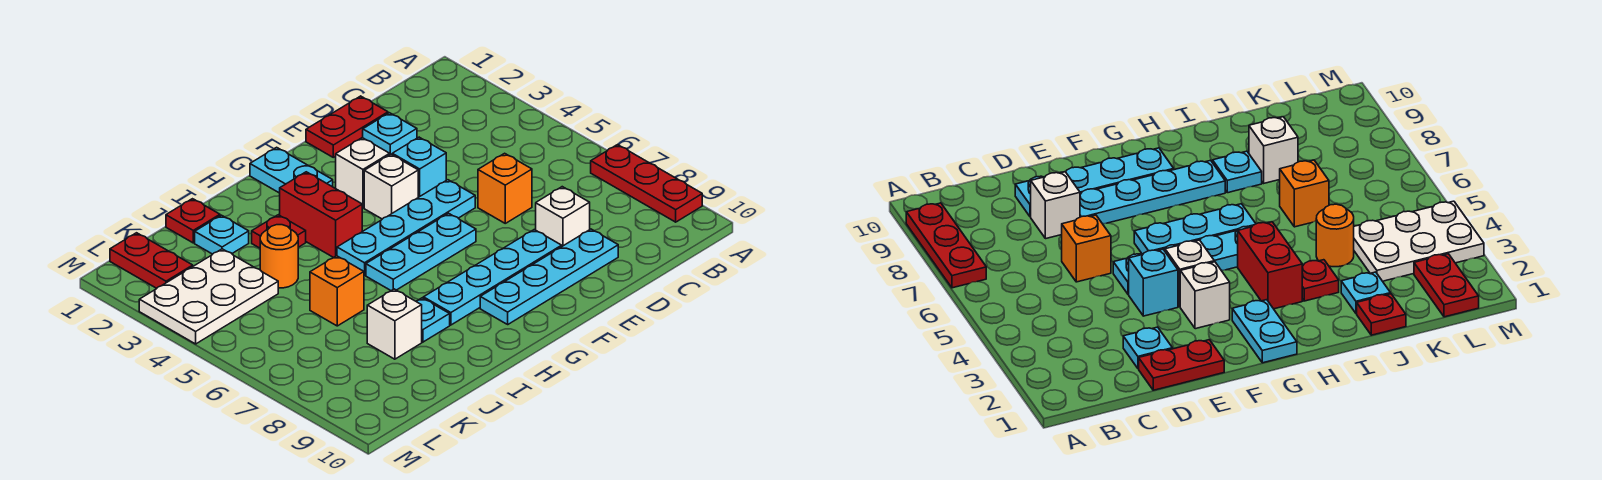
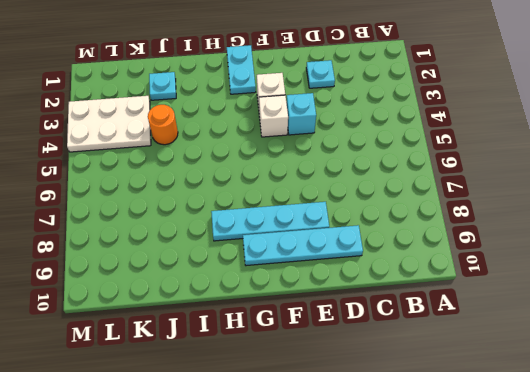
none -> red 1x3 plate [591,145,702,222]
none -> red 1x2 plate [306,96,388,157]
none -> orange 1x1 brick [478,153,532,223]

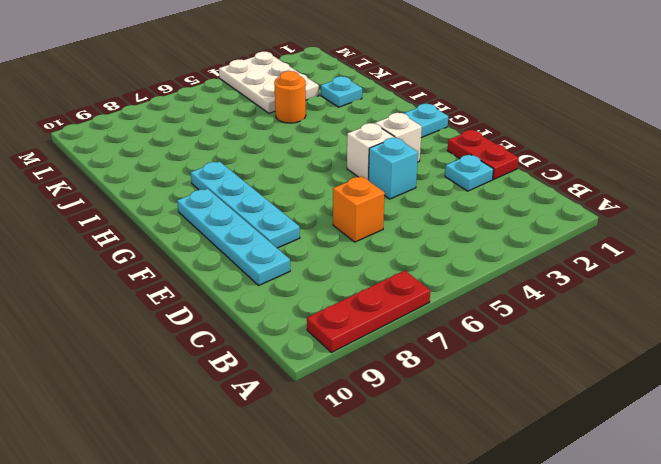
none -> white 1x1 brick [536,187,590,246]
none -> cyan 1x4 plate [337,180,475,275]
none -> cyan 1x3 plate [366,213,476,291]

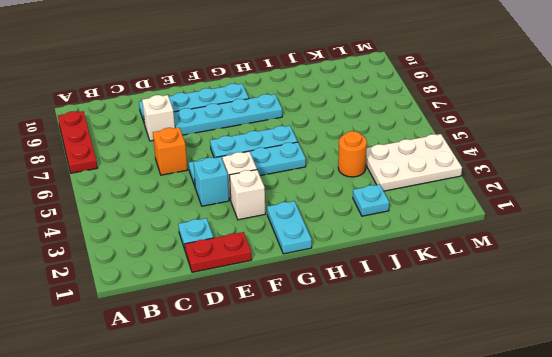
none -> red 1x2 brick [280,172,362,258]
none -> red 1x1 plate [252,215,306,248]
none -> cyan 1x1 plate [416,298,450,342]

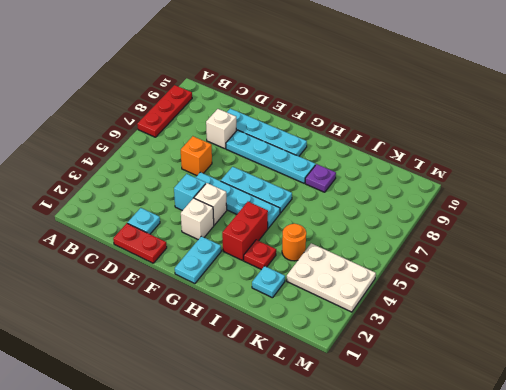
purple 1x1 plate [305,164,336,192] -> cyan 1x1 plate [416,298,450,342]
none -> red 1x1 plate [166,199,220,243]
none -> orange 1x1 brick [310,256,364,326]
none -> white 1x1 brick [367,289,422,359]

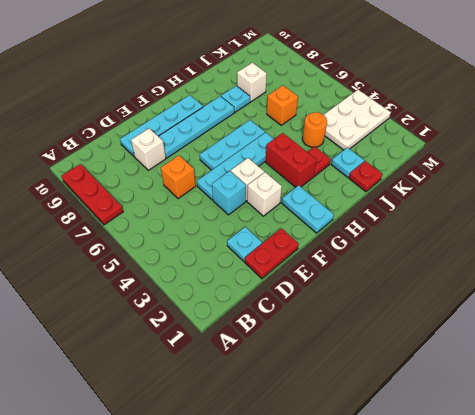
none -> red 1x2 plate [110,233,193,288]

